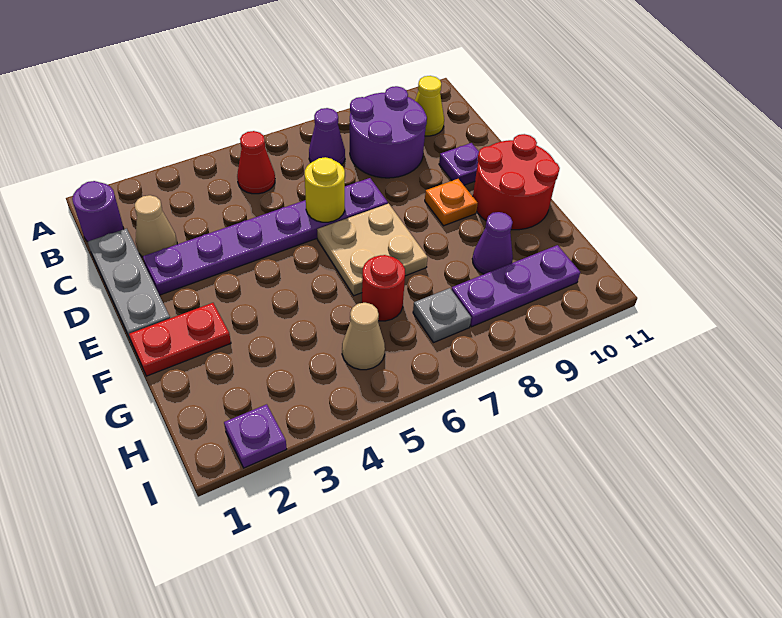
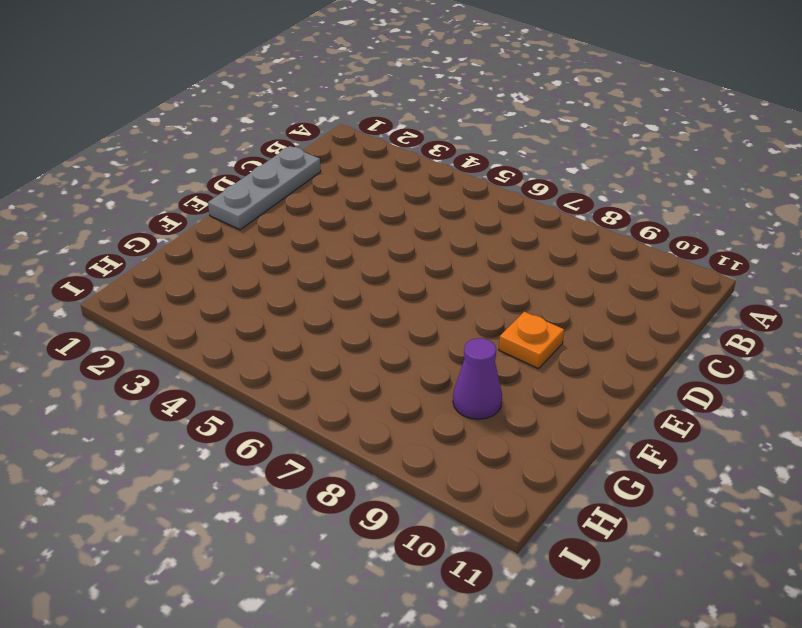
none -> purple 1x1 round brick [72,181,124,242]
none -> red 1x1 cone [237,131,275,194]
none -> purple 1x1 cone [309,108,345,165]

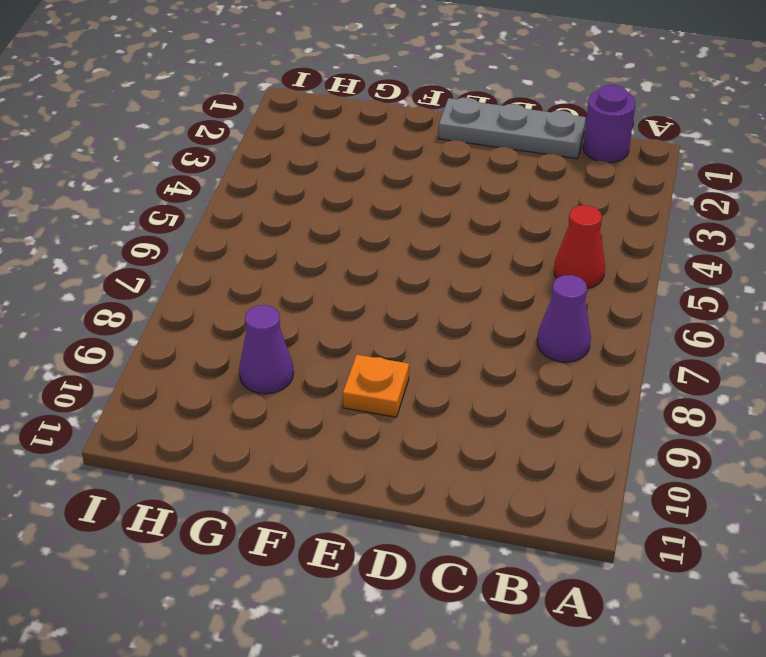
none -> purple 2x2 round brick [350,86,427,178]
none -> yellow 1x1 cone [415,76,444,136]
none -> tan 1x1 cone [135,195,177,257]

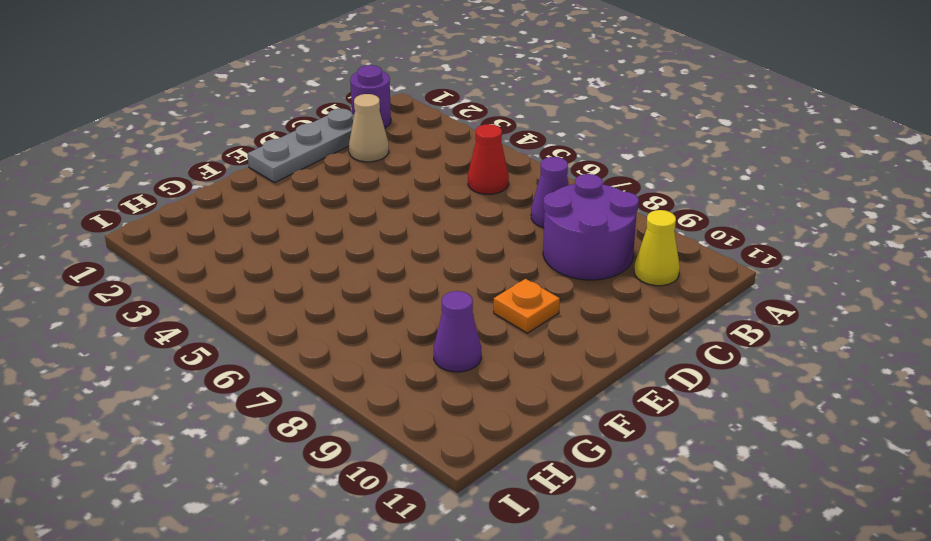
none -> purple 1x6 plate [143,178,388,295]
none -> purple 1x1 plate [439,143,479,185]
none -> tan 2x2 plate [317,204,428,296]

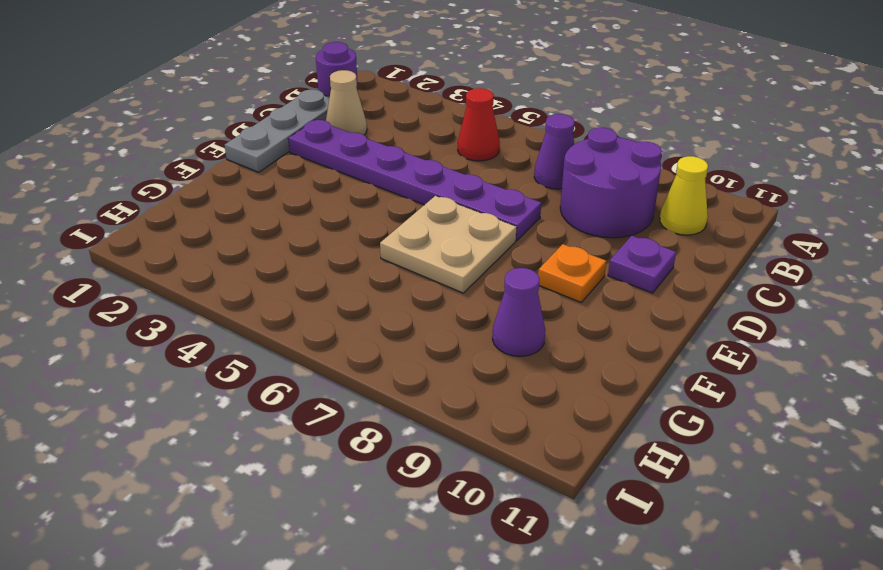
none -> red 2x2 round brick [473,134,560,230]
none -> red 1x2 plate [129,303,231,376]
none -> red 1x1 round brick [362,255,405,321]

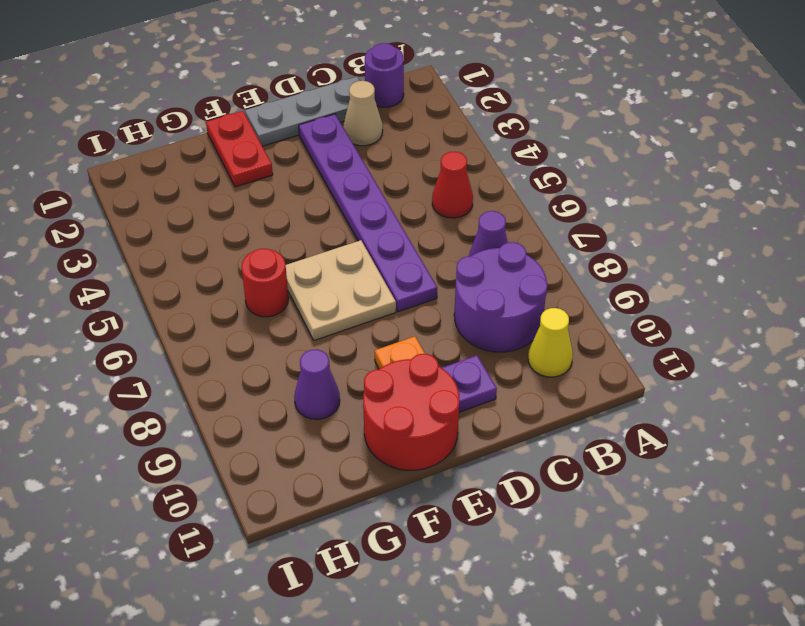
none -> tan 1x1 cone [342,303,385,370]
none -> grey 1x1 plate [413,288,471,343]
none -> purple 1x3 plate [451,245,580,327]

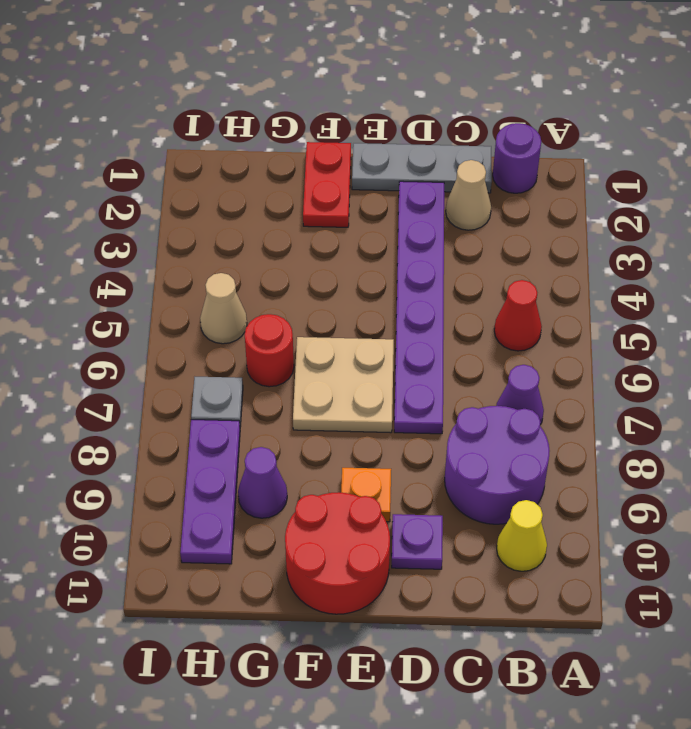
none -> purple 1x1 plate [224,404,287,468]
none -> yellow 1x1 round brick [305,157,345,222]

